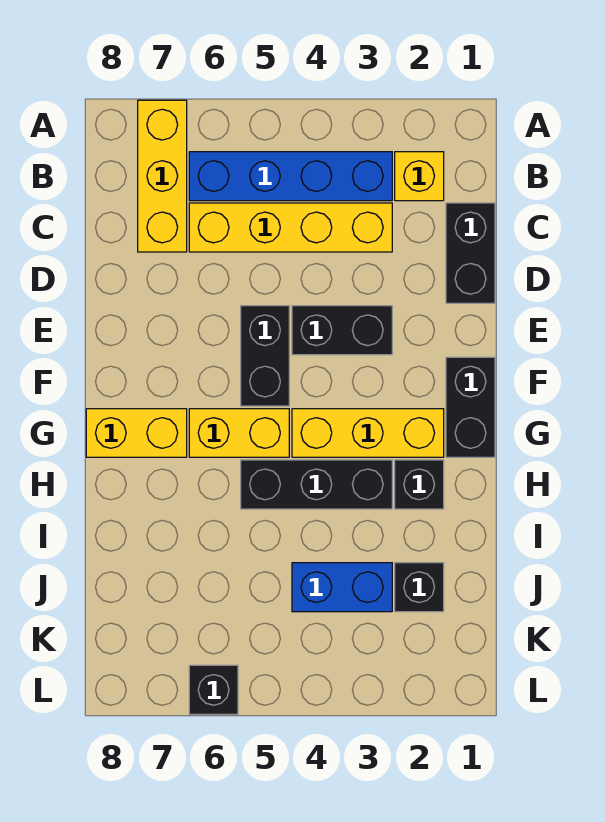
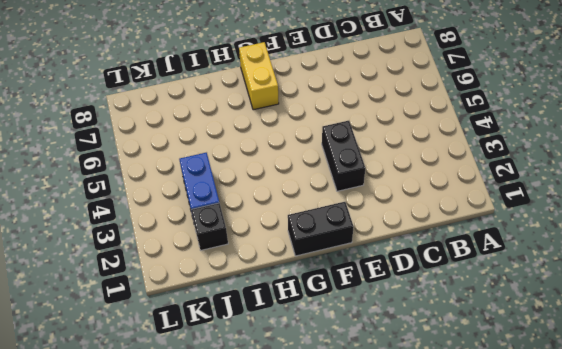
none -> yellow 1x3 brick [138,100,187,252]
none -> yellow 1x1 brick [395,152,444,201]
none -> blue 1x4 brick [189,152,392,201]

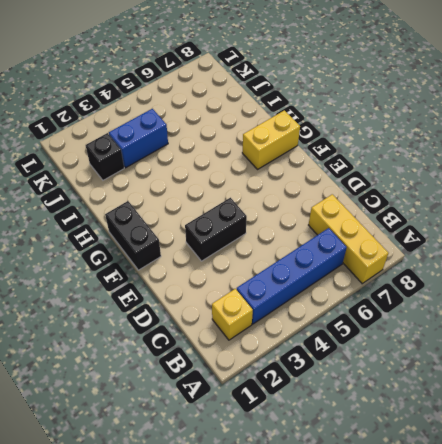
none -> black 1x2 brick [446,203,495,303]
none -> yellow 1x4 brick [189,203,392,252]
none -> black 1x2 brick [241,306,289,406]

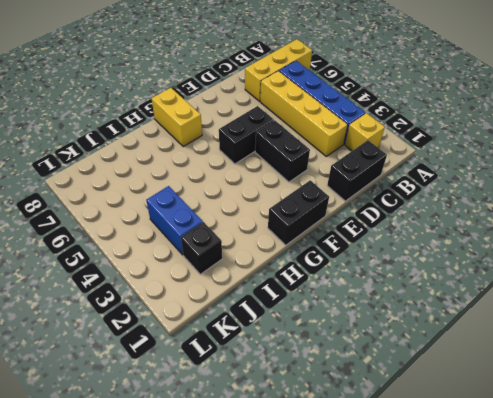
none -> yellow 1x3 brick [292,409,444,457]
none -> yellow 1x2 brick [189,409,289,457]
none -> black 1x1 brick [395,460,444,509]

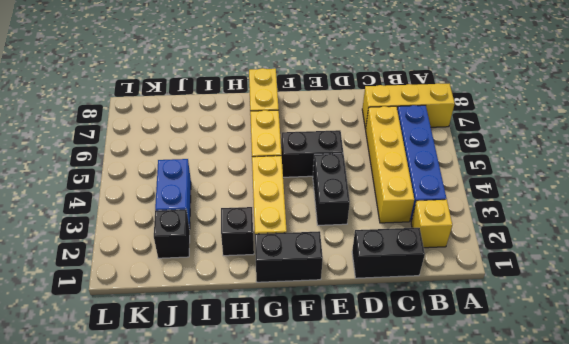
none -> black 1x3 brick [241,460,392,509]
none -> black 1x1 brick [189,665,238,714]

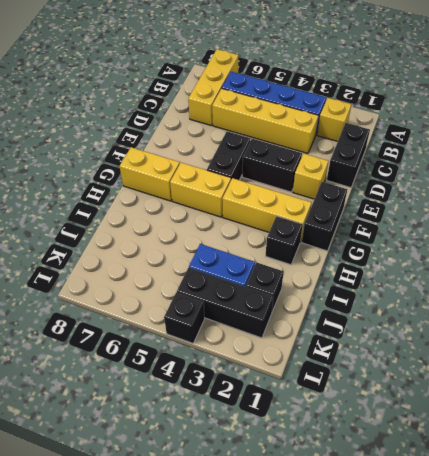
yellow 1x1 brick [293,154,328,199] -> none
black 1x3 brick [177,268,273,338] -> black 1x3 brick moved to [241,460,392,509]
black 1x1 brick [164,292,205,343] -> black 1x1 brick moved to [189,665,238,714]

